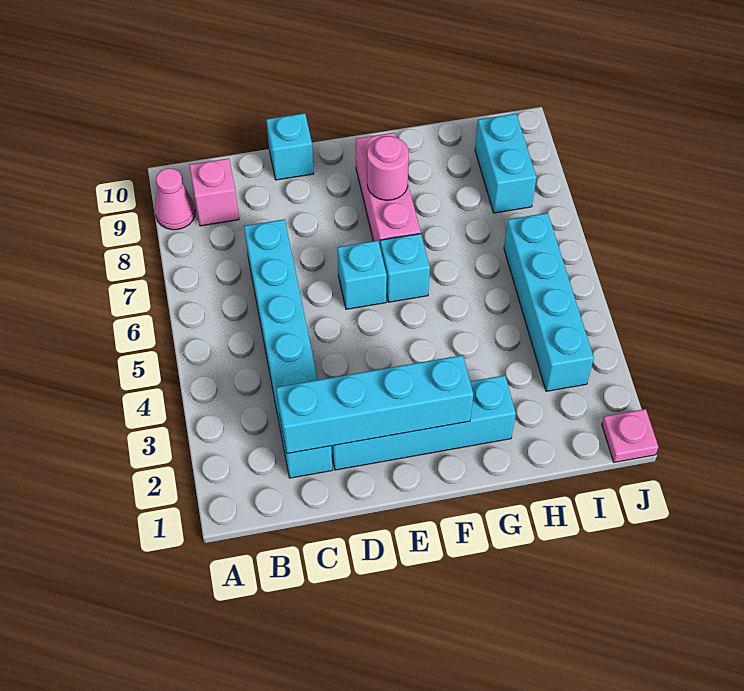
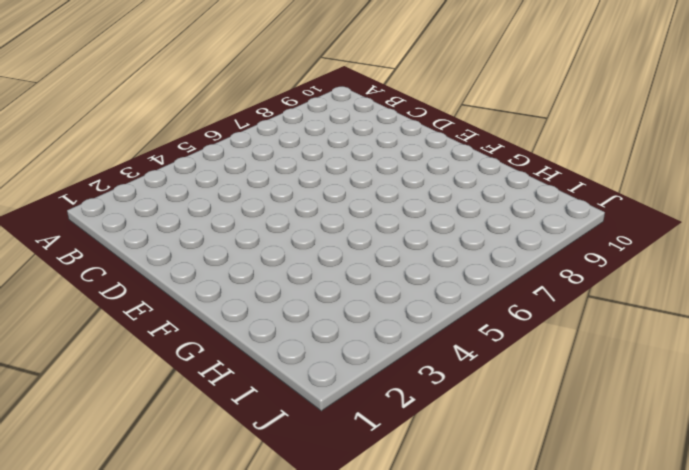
none -> pink 1x1 cone [155,168,195,230]
none -> pink 1x1 brick [190,158,239,226]
none -> cyan 1x6 brick [244,219,333,478]

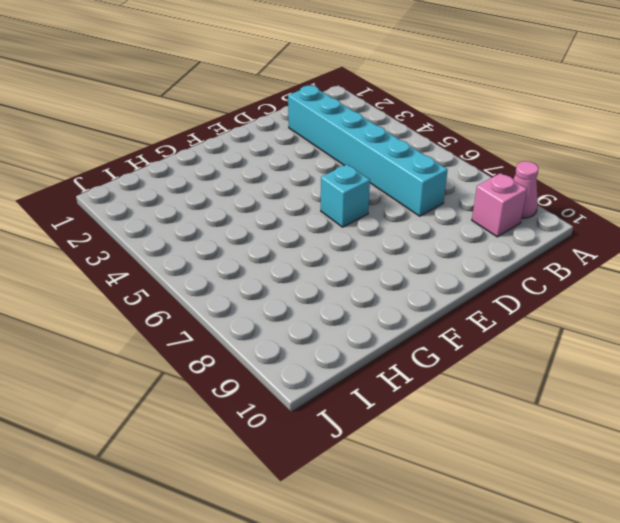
none -> cyan 1x4 brick [331,375,516,470]
none -> cyan 1x1 brick [266,113,314,180]
none -> cyan 1x1 brick [380,234,430,302]

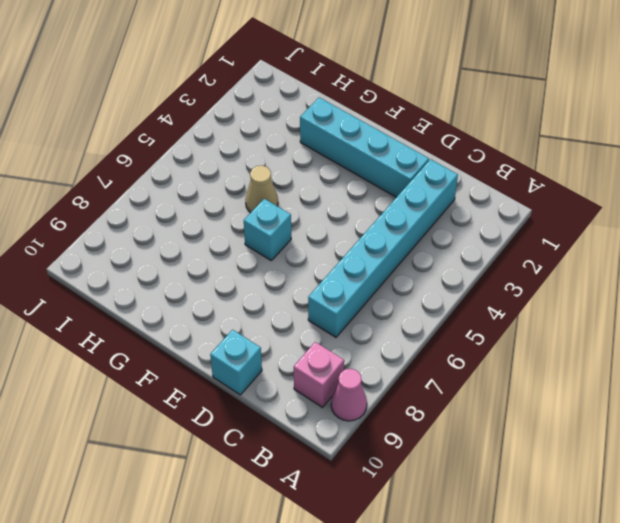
tan 1x1 cone [245,166,278,213] -> none
none -> cyan 1x1 brick [337,241,387,309]
none -> pink 1x3 brick [356,133,421,245]
none -> cyan 1x4 brick [504,213,594,391]

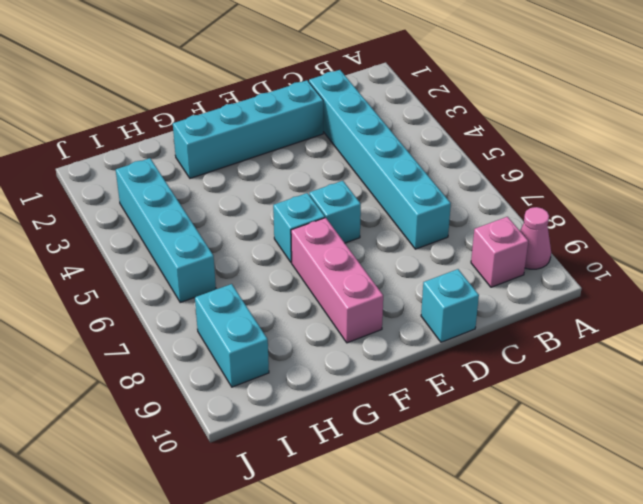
none -> pink 1x1 plate [602,409,658,462]
none -> cyan 1x4 brick [276,355,473,454]
none -> pink 1x1 round brick [367,136,409,200]

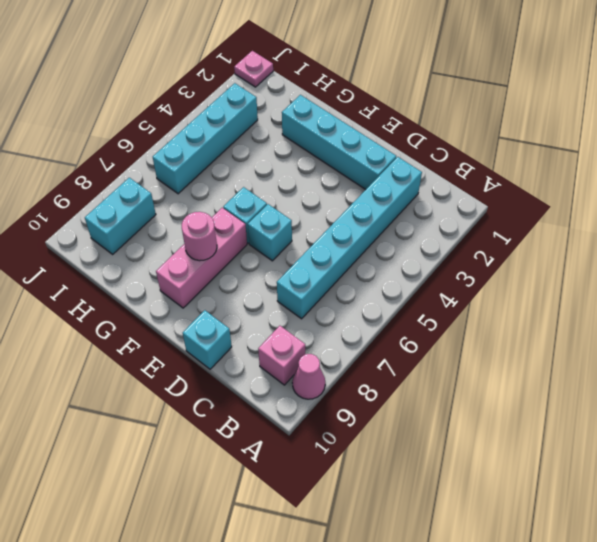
none -> cyan 1x4 brick [276,355,473,454]

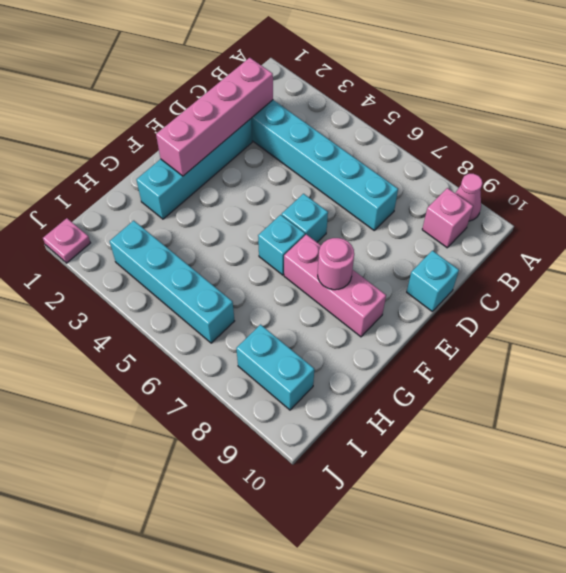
pink 1x4 brick [156,58,273,176] -> cyan 1x4 brick [276,355,473,454]

